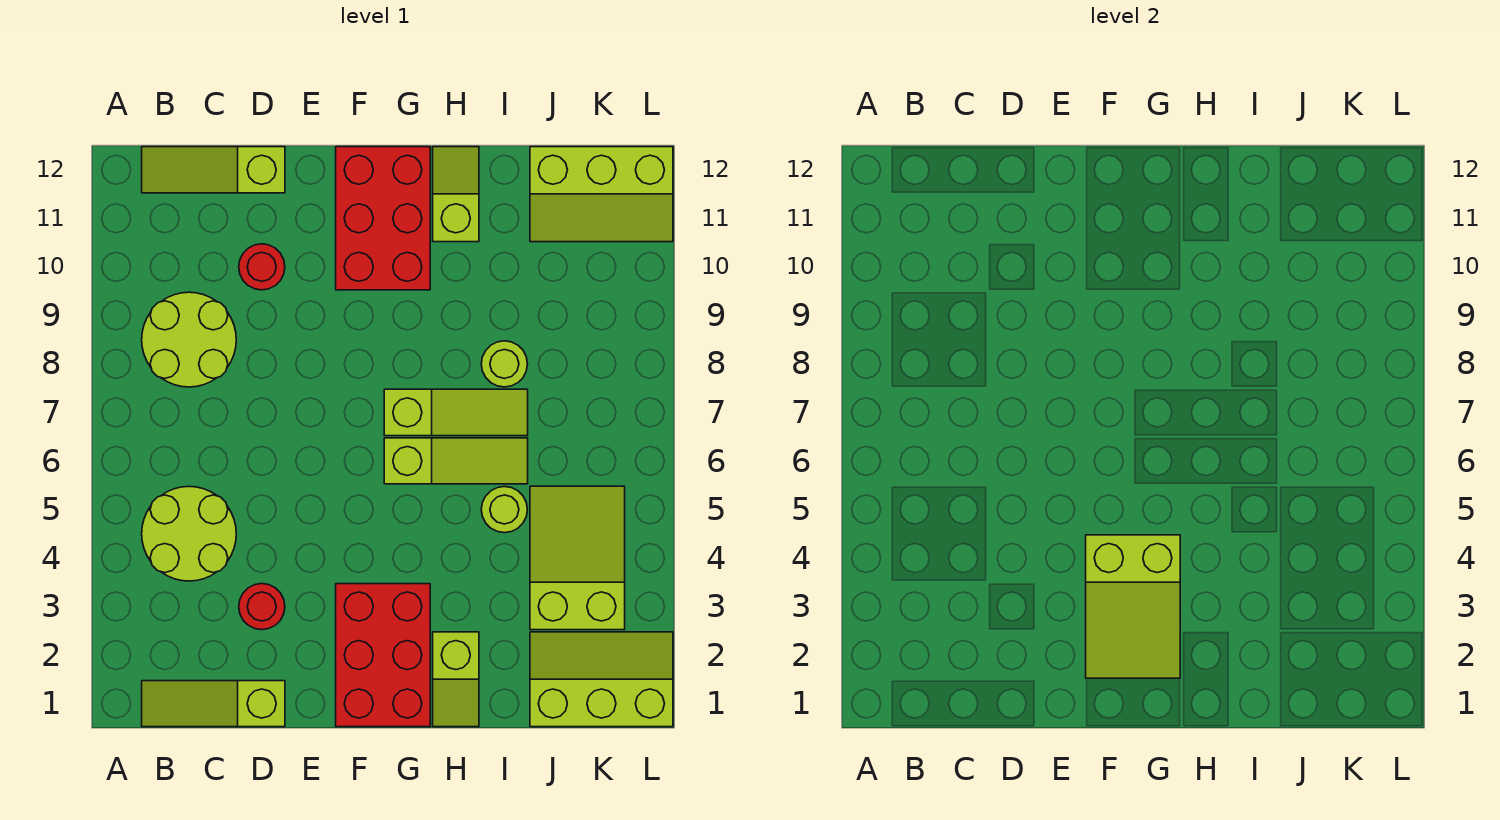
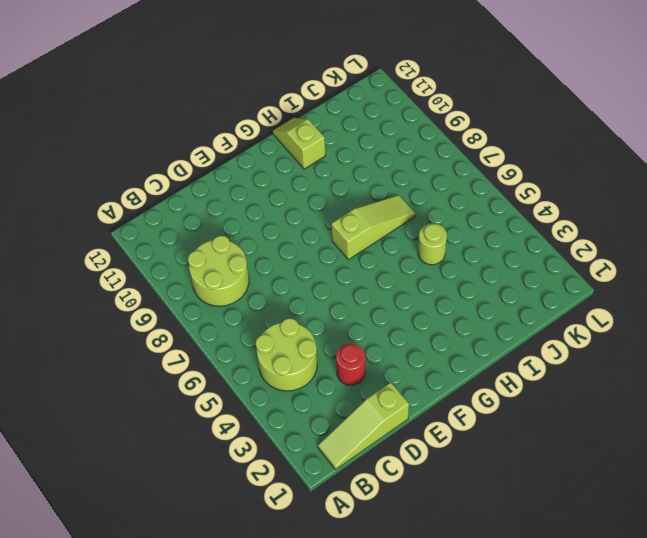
none -> lime 1x3 slope [142,147,285,193]
none -> red 1x1 round brick [239,244,285,290]
none -> red 2x3 brick [336,584,430,727]

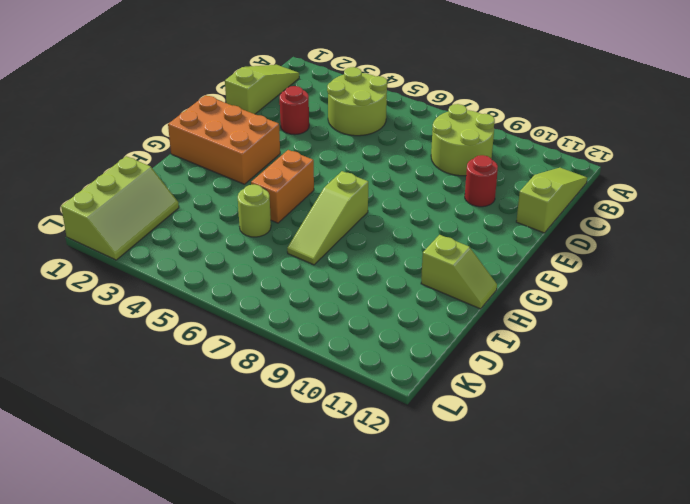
orange 2x3 brick [168,95,280,184] -> red 2x3 brick [336,584,430,727]
orange 1x2 brick [251,150,314,223] -> none
none -> red 2x3 brick [336,147,430,290]
none -> lime 1x3 slope [384,438,528,484]
none -> lime 1x2 slope [433,632,479,727]

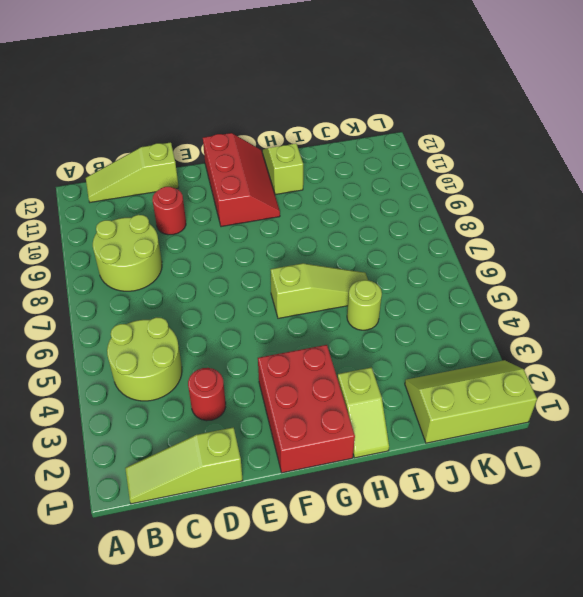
red 2x3 slope [203,133,280,227] -> red 2x3 brick [336,147,430,290]
none -> lime 1x3 slope [384,389,528,436]
none -> lime 1x1 round brick [481,341,527,387]
none -> lime 2x3 slope [530,486,625,630]

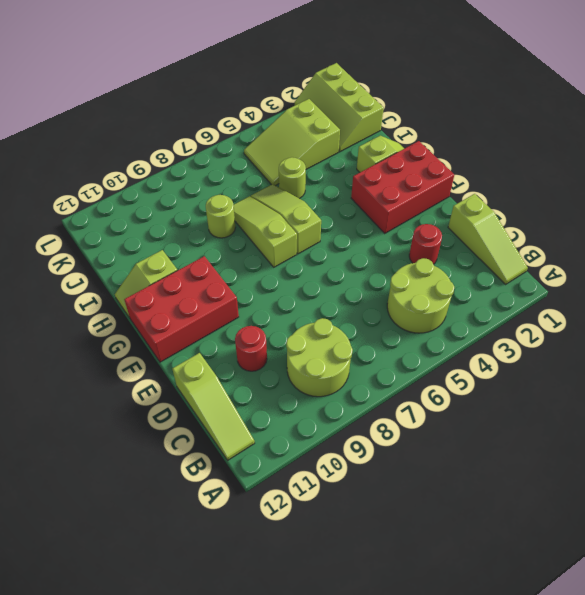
none -> lime 2x3 slope [530,147,673,242]
none -> lime 2x3 slope [1086,535,1180,678]

